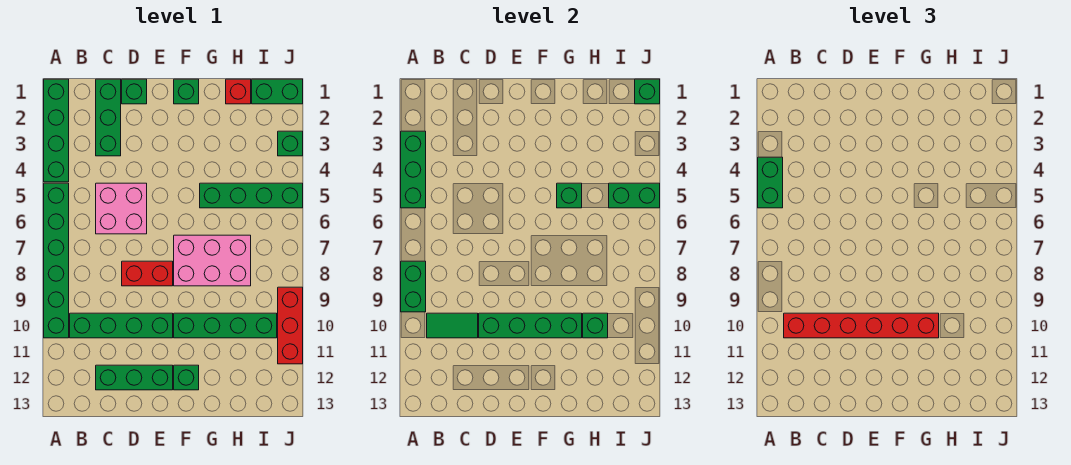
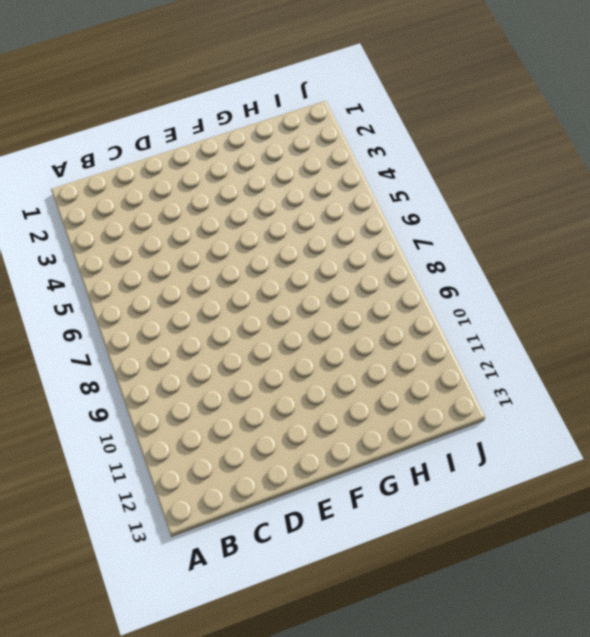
none -> green 1x4 brick [44,79,69,182]
none -> green 1x6 brick [44,183,69,338]
none -> green 1x4 brick [70,313,173,338]

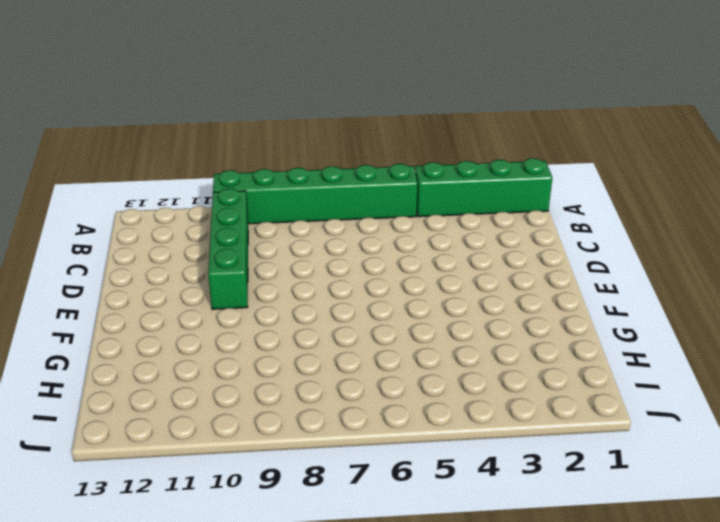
none -> green 1x3 brick [96,79,121,156]
none -> pink 2x2 brick [96,183,147,234]
none -> green 1x3 brick [96,365,173,390]

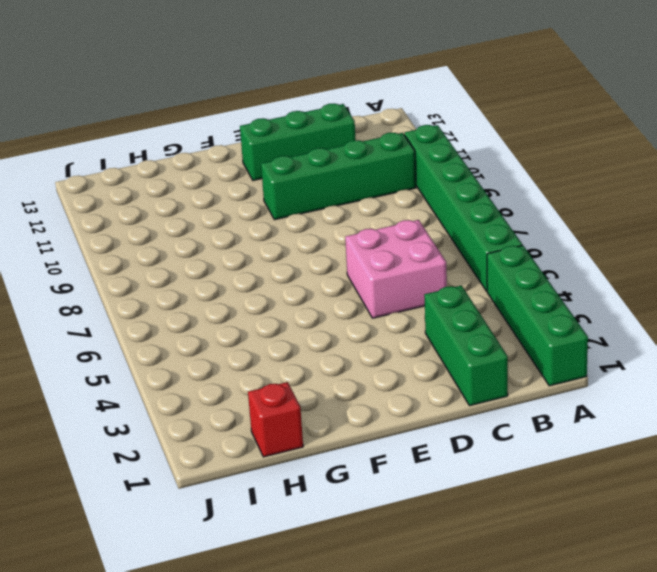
none -> green 1x1 brick [122,79,147,104]
none -> red 1x2 brick [122,261,173,286]
none -> green 1x1 brick [174,79,199,104]

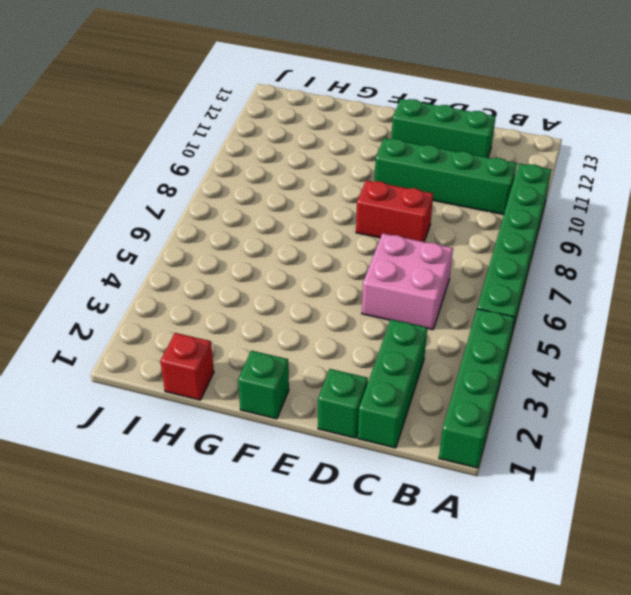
none -> pink 2x3 brick [174,235,251,286]
none -> green 1x4 brick [174,313,277,338]
none -> green 1x1 brick [174,365,199,390]

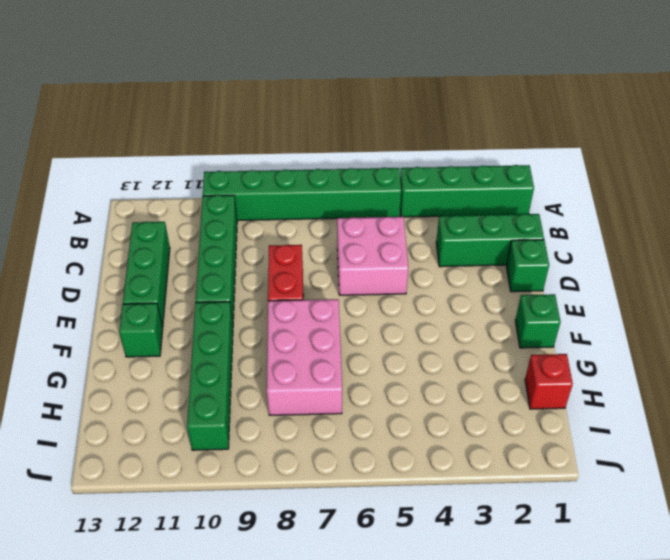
none -> green 1x4 brick [200,183,303,208]
none -> green 1x2 brick [252,79,303,104]
none -> green 1x1 brick [278,131,303,156]

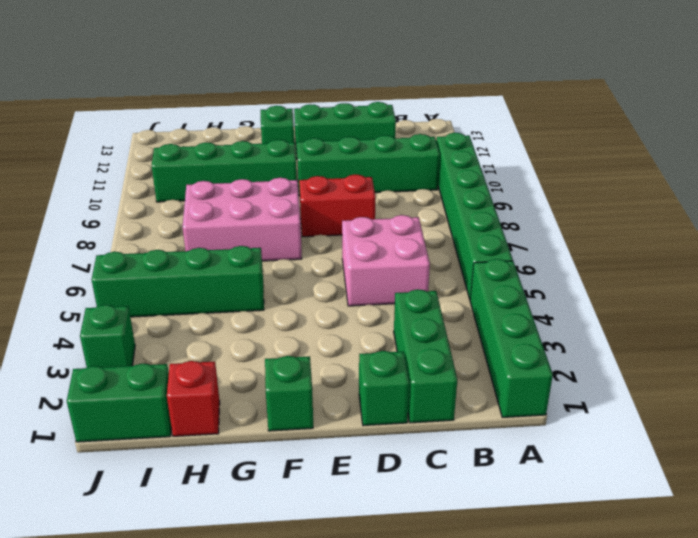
none -> red 1x3 brick [278,287,303,364]
none -> green 1x3 brick [401,131,426,208]
none -> green 1x2 brick [401,261,426,312]

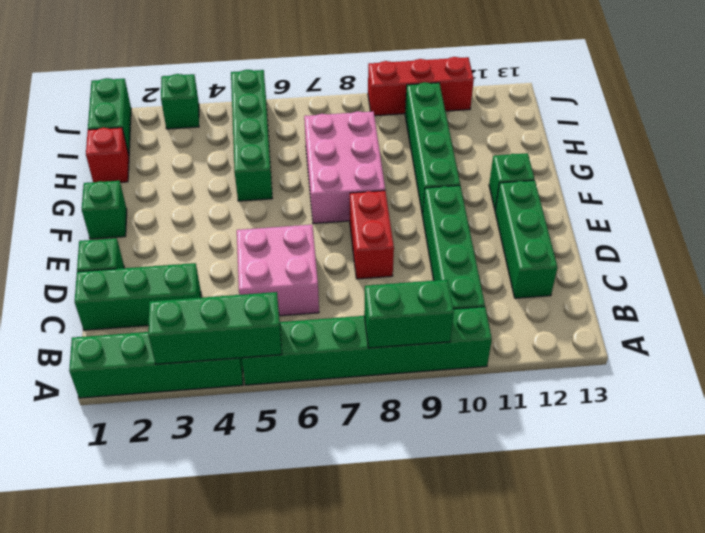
none -> green 1x2 tile [427,313,478,338]
none -> green 1x4 brick [479,313,582,338]
none -> green 1x1 brick [557,183,582,208]

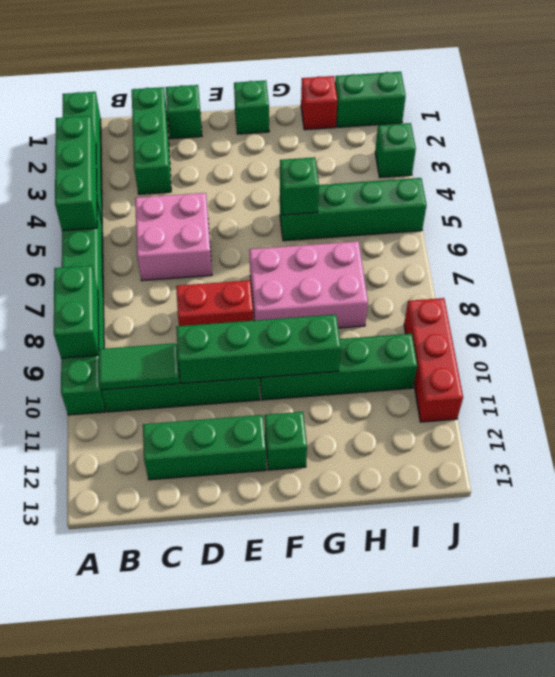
none -> green 1x1 brick [583,313,608,338]
none -> green 1x2 brick [609,183,660,208]
none -> green 1x1 brick [635,79,660,104]

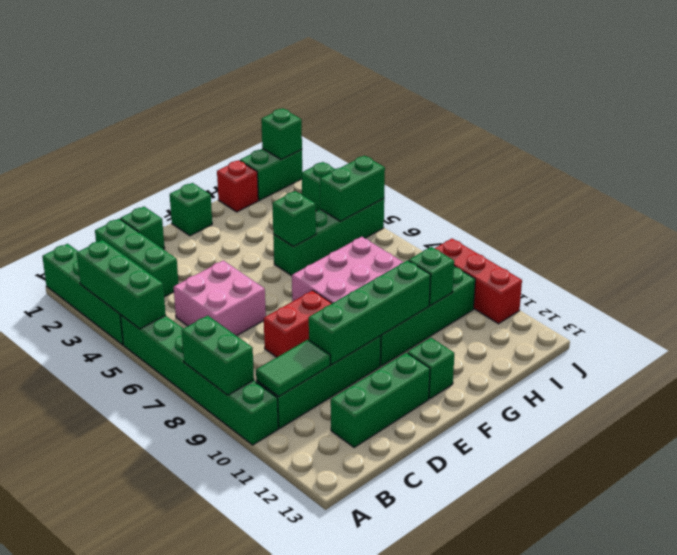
none -> green 1x2 brick [758,157,783,208]
none -> red 1x6 brick [784,313,939,338]

